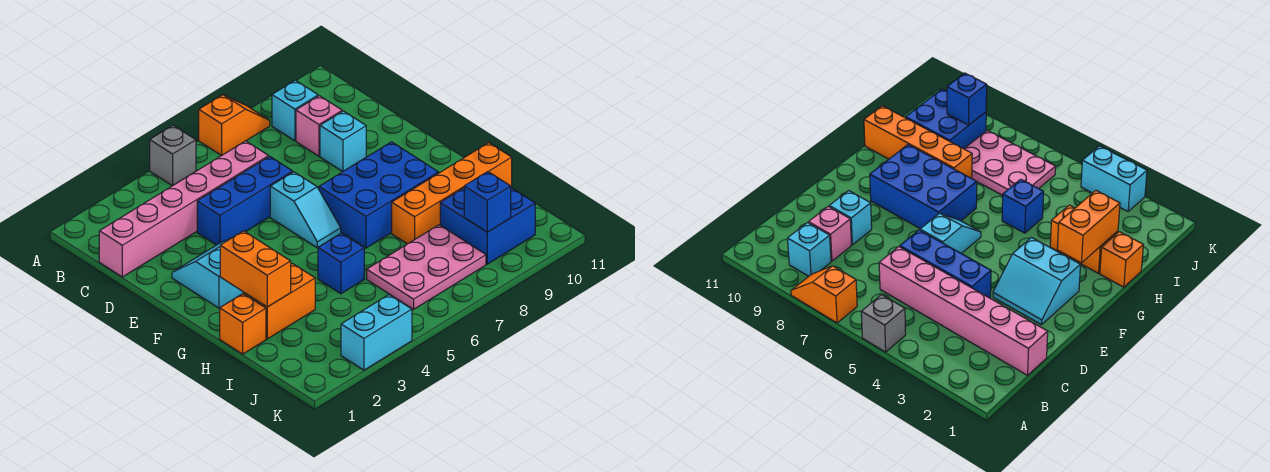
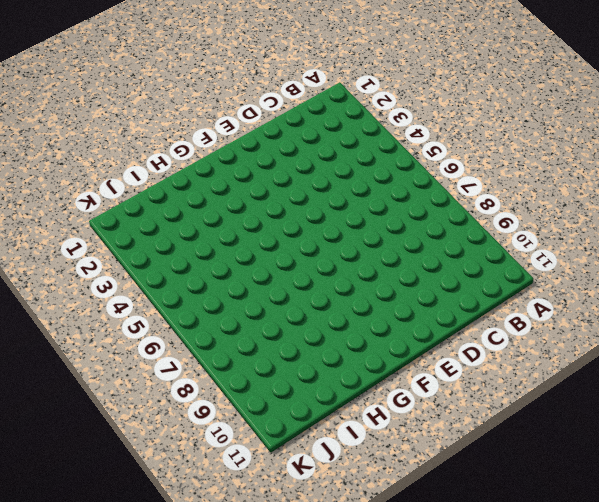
none -> grey 1x1 brick [150,125,196,186]
none -> orange 1x2 slope [199,95,270,156]
none -> cyan 1x1 brick [272,80,318,141]

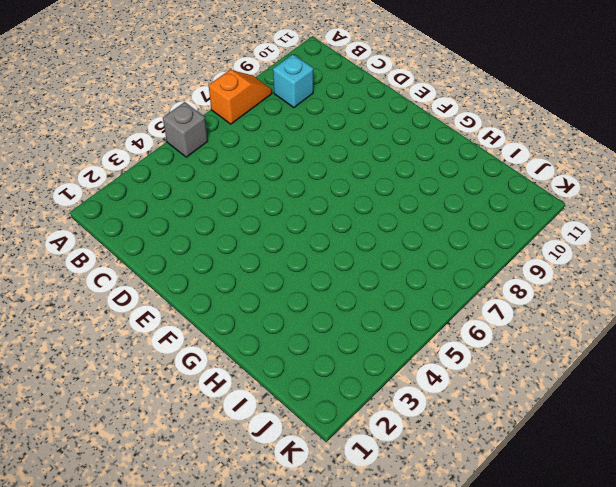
none -> pink 1x6 brick [99,141,269,277]
none -> pink 1x1 brick [296,96,342,156]
none -> blue 1x3 brick [197,156,293,245]

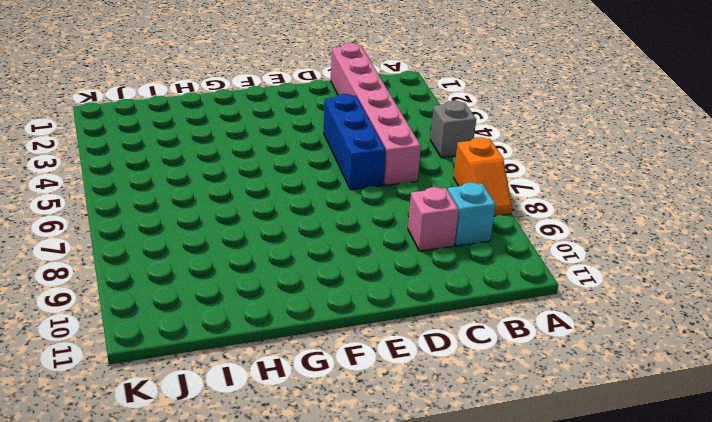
none -> cyan 1x1 brick [320,111,366,172]
none -> cyan 2x2 slope [172,237,244,308]
none -> cyan 1x2 slope [270,172,341,248]

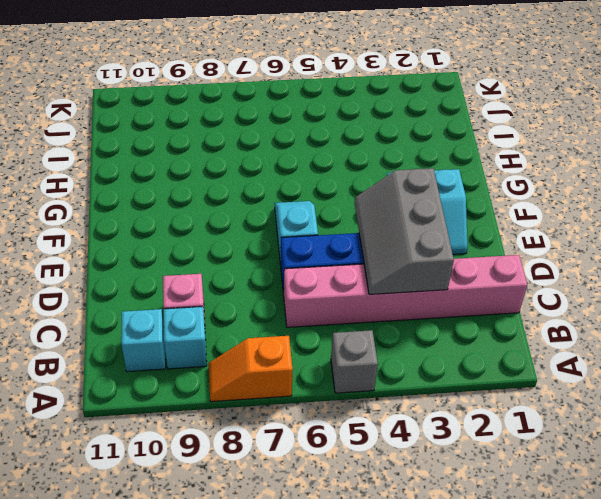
cyan 1x1 brick [121,309,166,372] -> cyan 1x1 brick moved to [320,111,366,172]
grey 2x3 slope [354,168,454,294] -> none
none -> blue 2x3 brick [319,142,439,248]
none -> orange 1x1 brick [220,294,266,354]
none -> orange 1x2 brick [244,263,315,339]

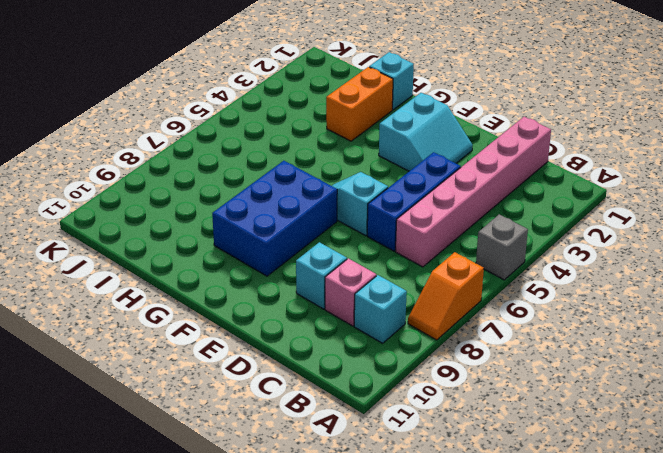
cyan 1x1 brick [369,52,414,110] -> orange 1x1 brick [220,294,266,354]
none -> blue 1x1 brick [318,233,364,294]
none -> orange 1x4 brick [392,143,512,244]
none -> pink 2x3 plate [367,225,486,309]

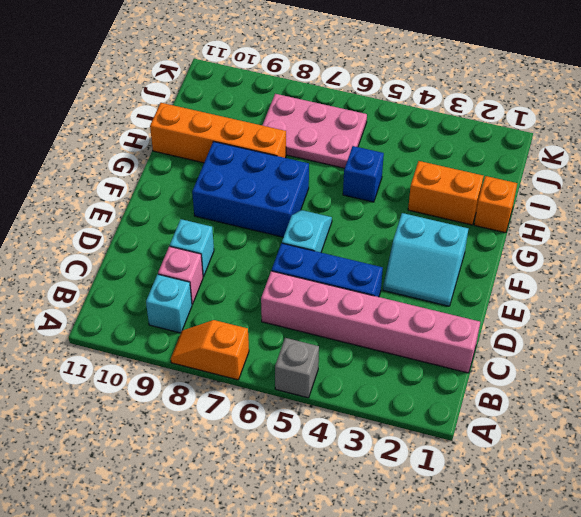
none -> blue 2x2 brick [440,188,535,264]
none -> cyan 1x2 brick [341,295,412,370]
none -> orange 1x2 brick [220,231,291,307]

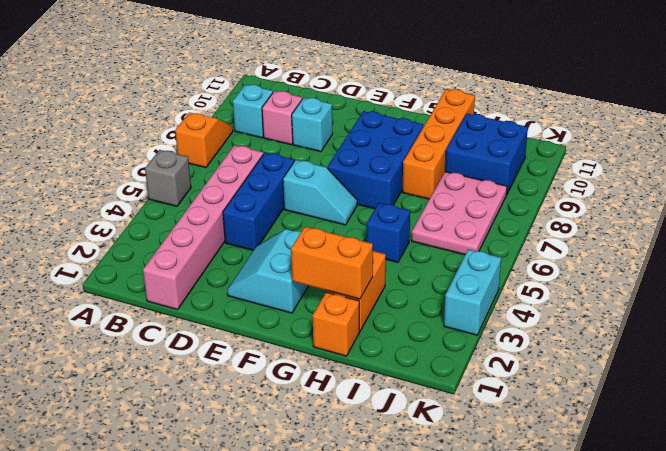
none -> blue 1x1 brick [464,172,511,232]

